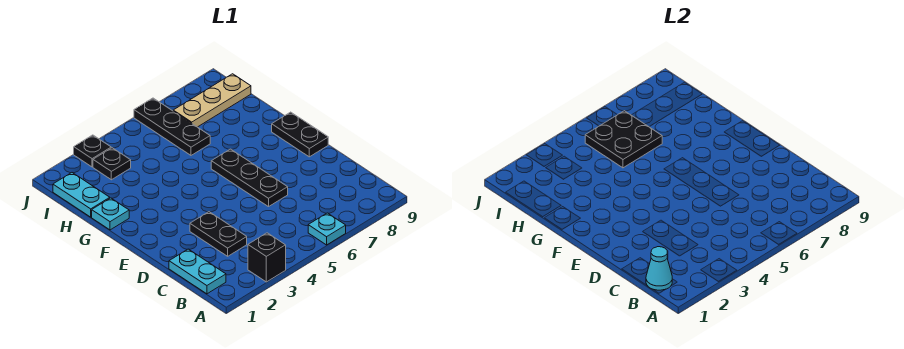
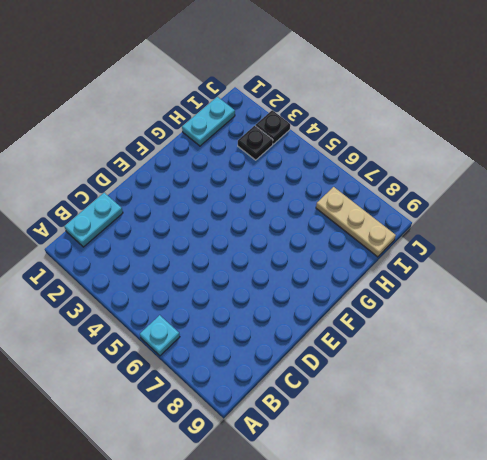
none -> black 1x1 brick [248,233,286,282]
none -> black 1x2 plate [190,212,247,256]
none -> black 1x3 plate [211,149,288,207]

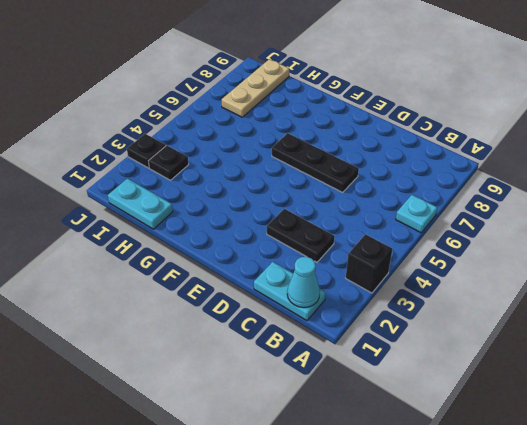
none -> black 1x2 plate [272,112,328,157]
none -> cyan 1x1 plate [92,198,129,230]
none -> black 1x3 plate [134,98,210,155]

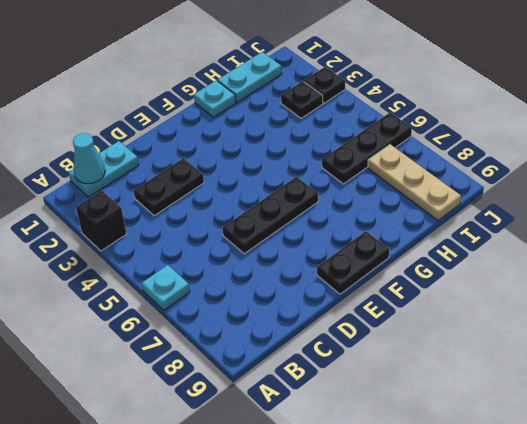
none -> black 2x2 plate [585,111,662,168]

